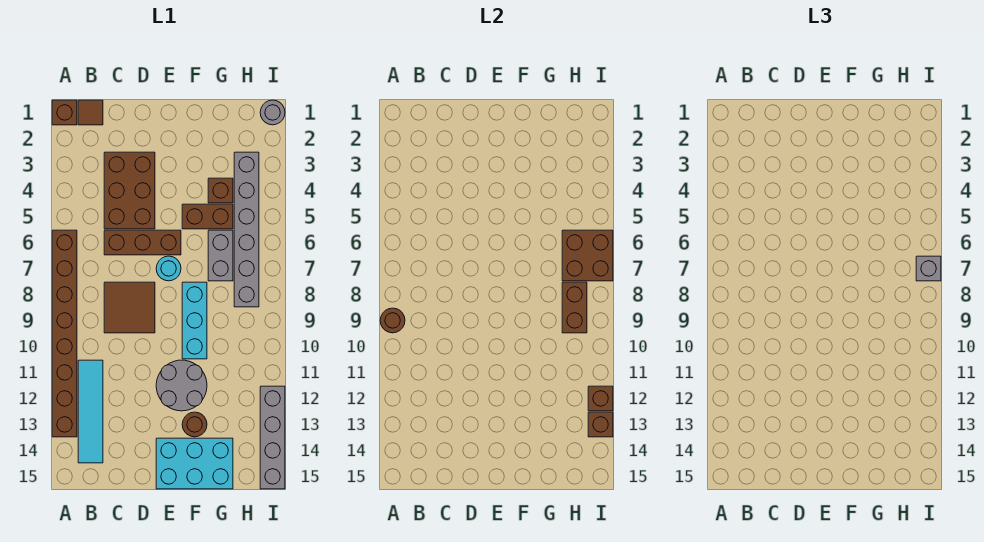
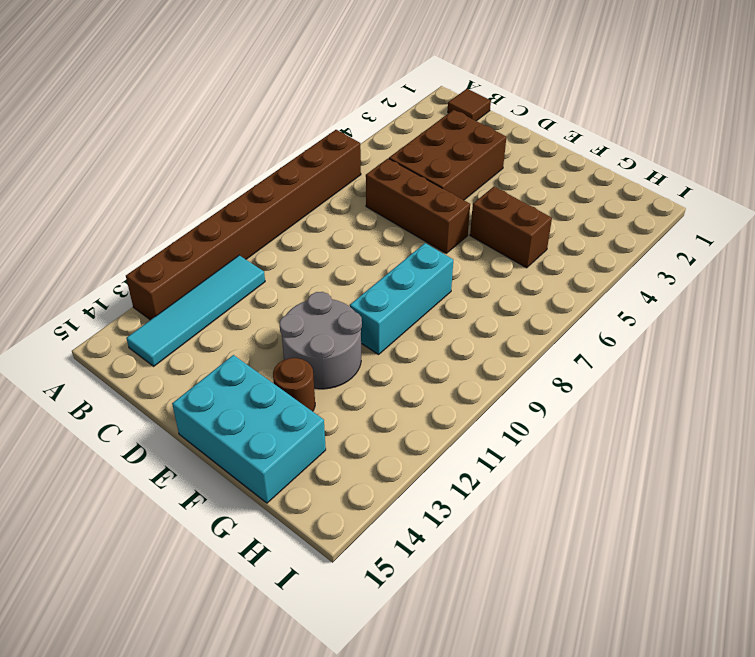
none -> brown 1x1 brick [52,100,77,125]
none -> brown 2x2 tile [104,282,155,333]
none -> cyan 1x1 round brick [156,256,181,281]

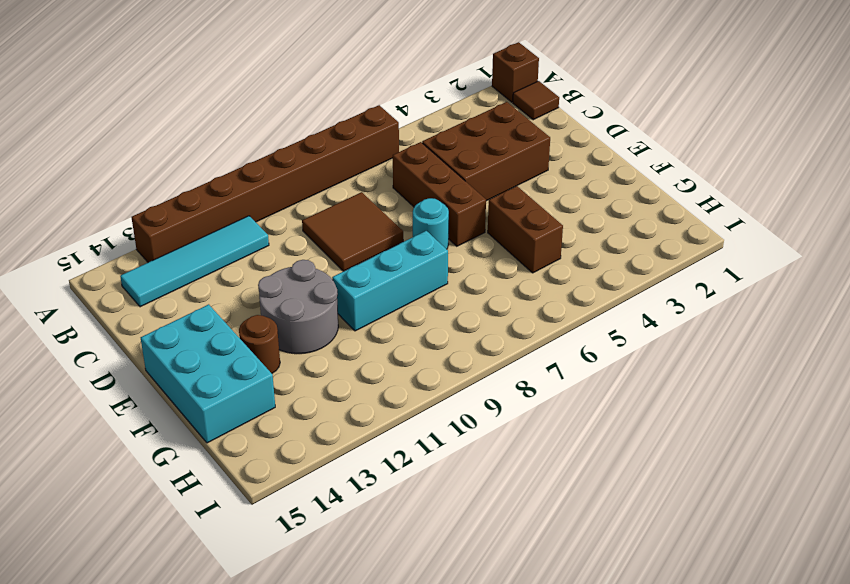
none -> brown 1x1 brick [208,178,233,203]
none -> grey 1x2 brick [208,230,233,281]
none -> grey 1x6 brick [234,152,259,307]

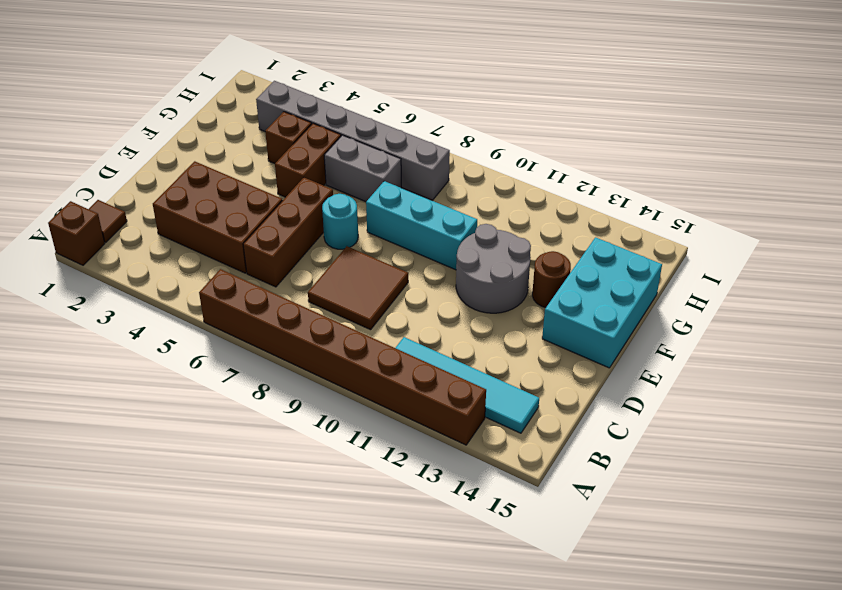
none -> grey 1x1 round brick [260,100,285,125]
none -> grey 1x4 brick [260,386,285,489]
none -> brown 1x1 round brick [380,308,405,333]

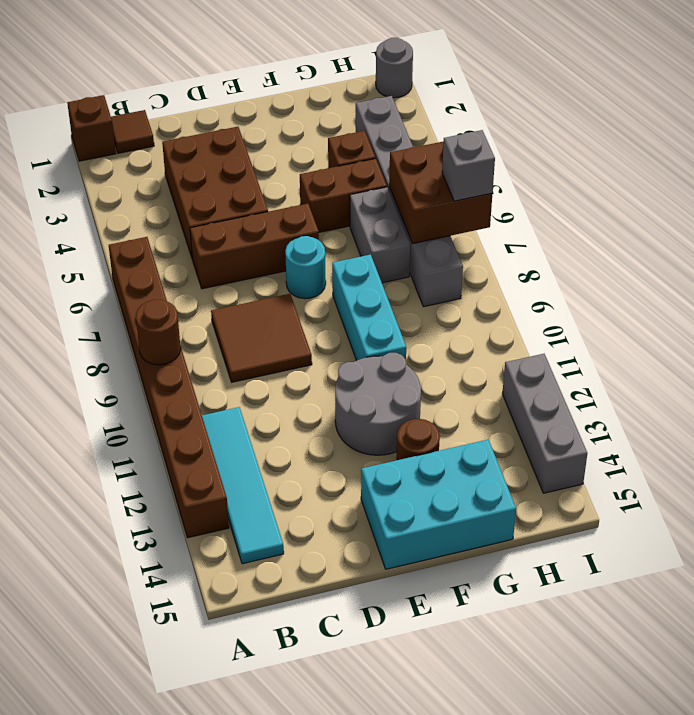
grey 1x3 brick [502,354,587,493] -> grey 1x4 brick [260,386,285,489]
none -> brown 1x2 brick [562,282,587,333]
none -> brown 1x1 brick [588,386,613,411]
none -> brown 1x1 brick [588,412,613,437]

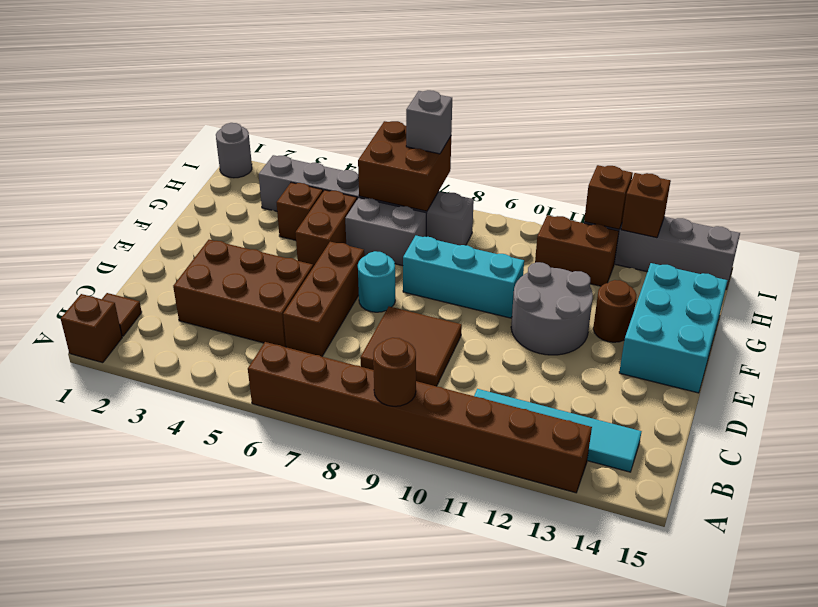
brown 1x2 brick [535,215,619,286] -> brown 1x2 brick moved to [562,282,587,333]

